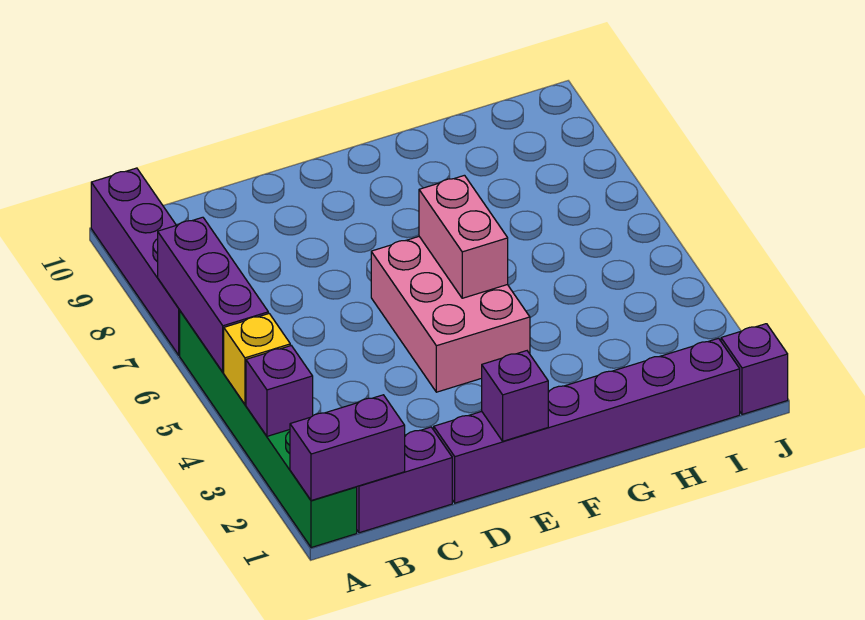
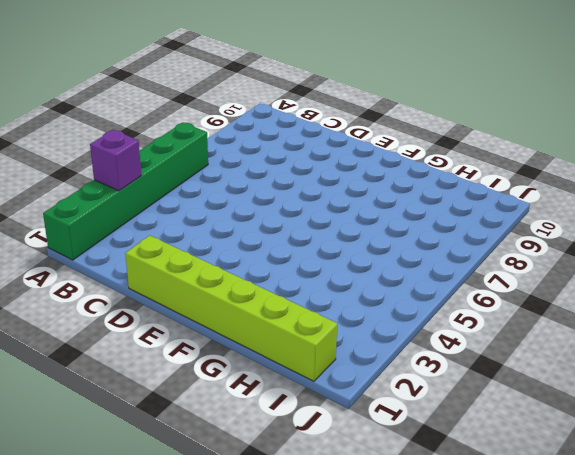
lime 1x6 brick [125,235,337,381] -> purple 1x6 brick [434,338,740,503]
none -> purple 1x4 brick [91,168,180,355]
none -> purple 1x2 brick [357,427,452,533]
none -> pink 2x3 brick [371,237,530,392]

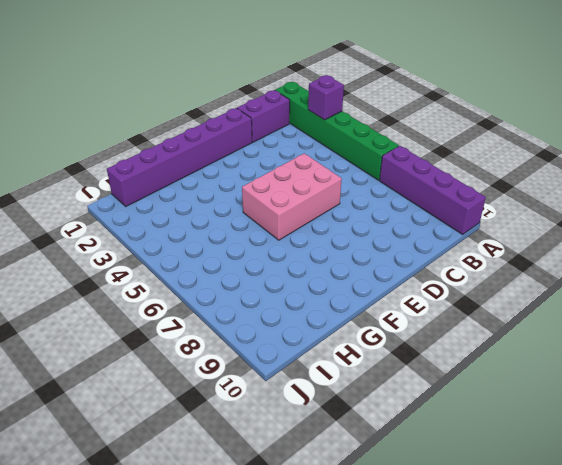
pink 2x3 brick [242,153,342,240] -> pink 2x3 brick turned to [371,237,530,392]
none -> purple 1x1 brick [721,324,788,414]
none -> purple 1x2 brick [290,395,405,501]
none -> yellow 1x1 brick [224,314,290,404]

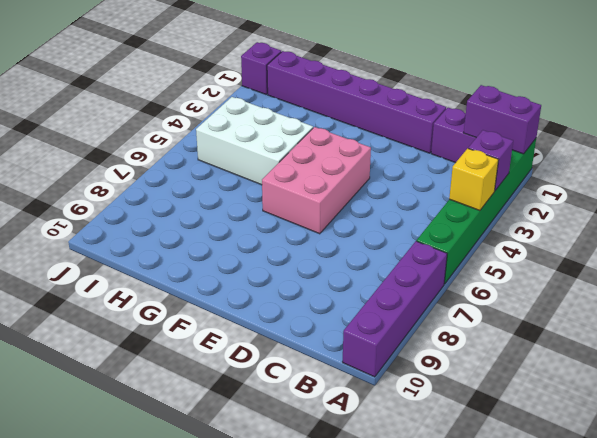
white 2x3 brick [196,97,313,185] -> none
none -> purple 1x3 brick [158,217,268,372]
none -> purple 1x1 brick [482,351,548,441]
none -> pink 1x2 brick [419,175,508,298]

